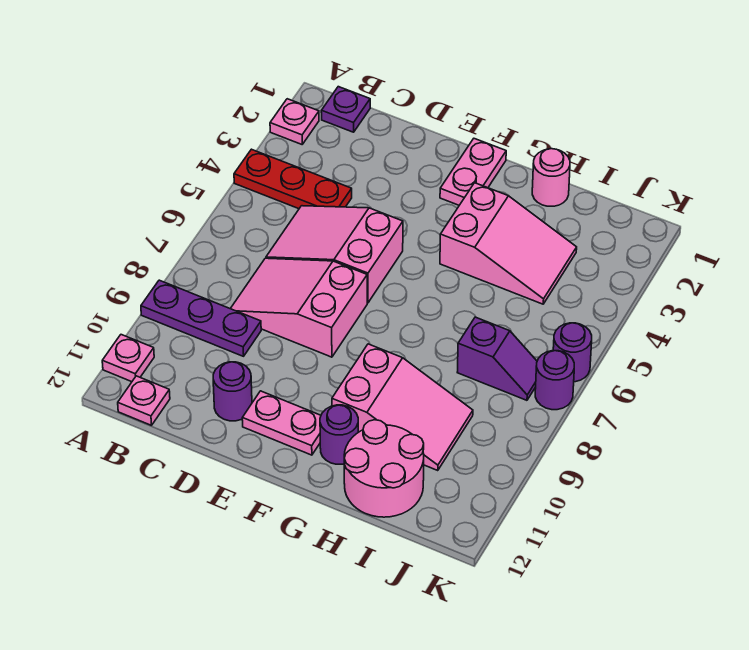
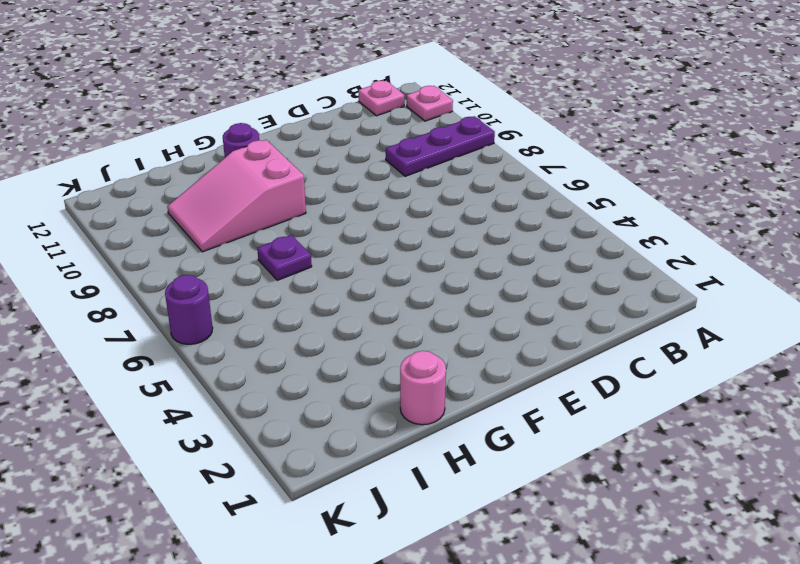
purple 1x1 plate [257,235,312,280] -> purple 1x1 plate moved to [321,87,370,132]
none -> pink 1x1 plate [270,99,319,144]
none -> red 1x3 plate [234,149,352,209]
none -> pink 2x3 slope [266,206,403,303]

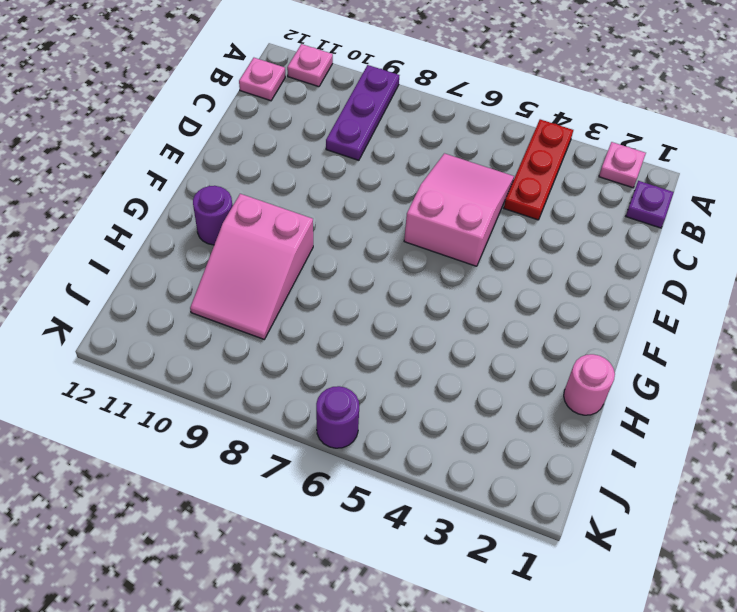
none -> pink 2x3 slope [230,258,367,357]
none -> purple 1x1 round brick [213,362,252,421]
none -> pink 1x2 plate [242,391,321,455]

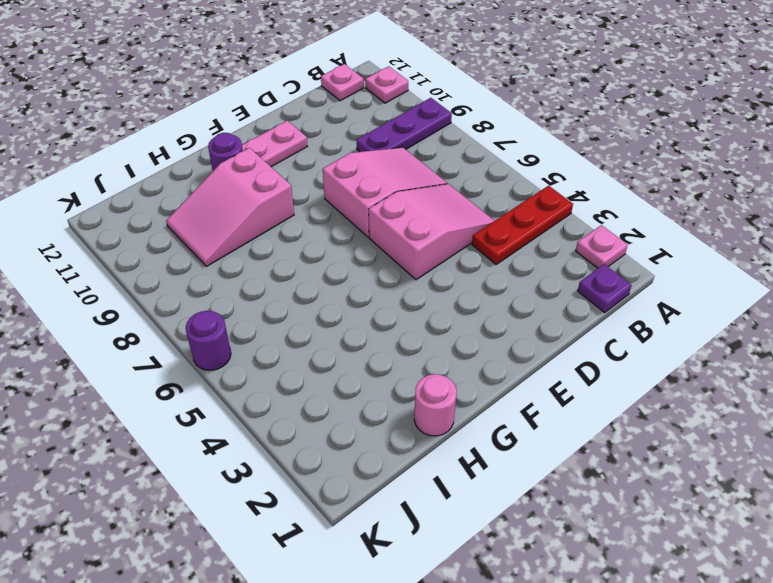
none -> purple 1x1 round brick [213,362,252,421]
none -> pink 1x2 plate [440,139,506,205]
none -> pink 2x3 slope [440,183,577,304]

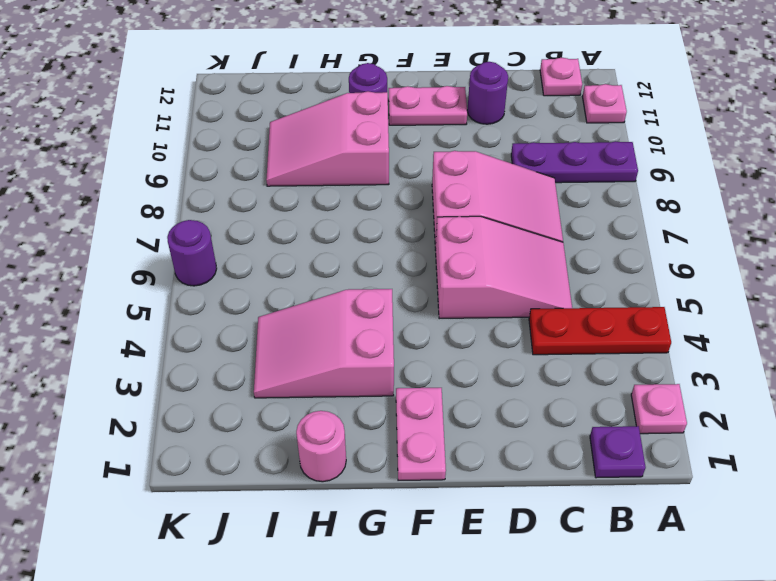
none -> pink 2x2 round brick [344,420,424,517]
none -> purple 1x2 slope [457,317,537,400]
none -> purple 1x1 round brick [535,351,574,410]

